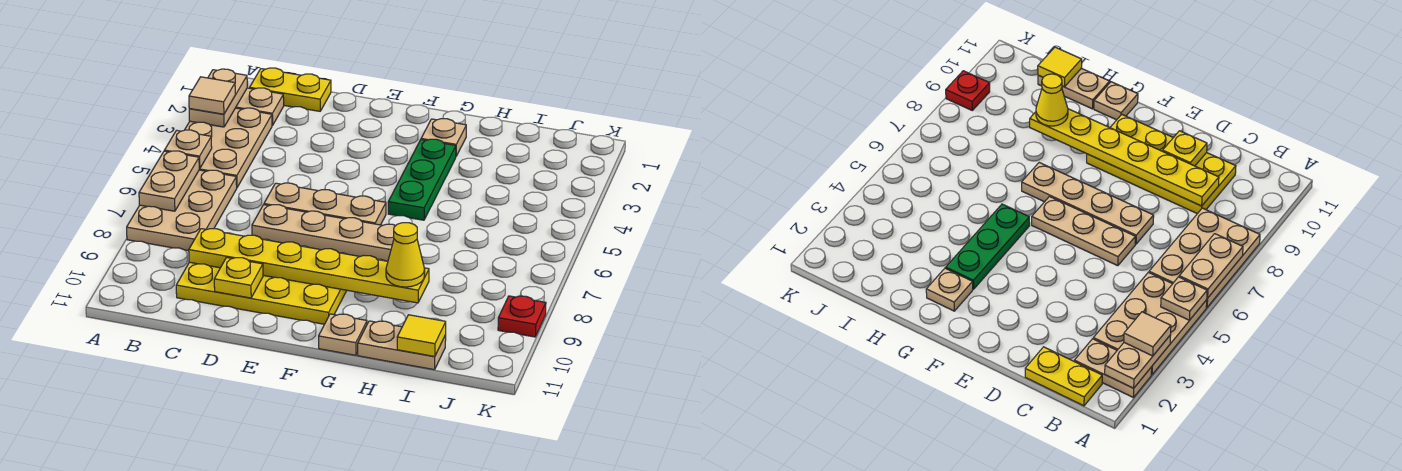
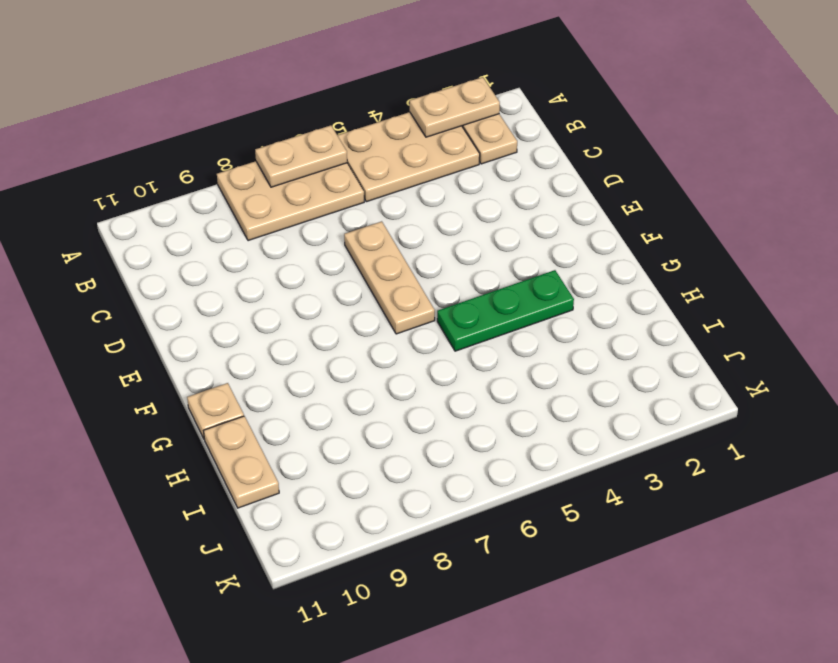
none -> yellow 1x2 plate [250,68,331,111]
none -> yellow 2x4 plate [176,262,347,324]
none -> tan 1x4 plate [252,205,396,261]

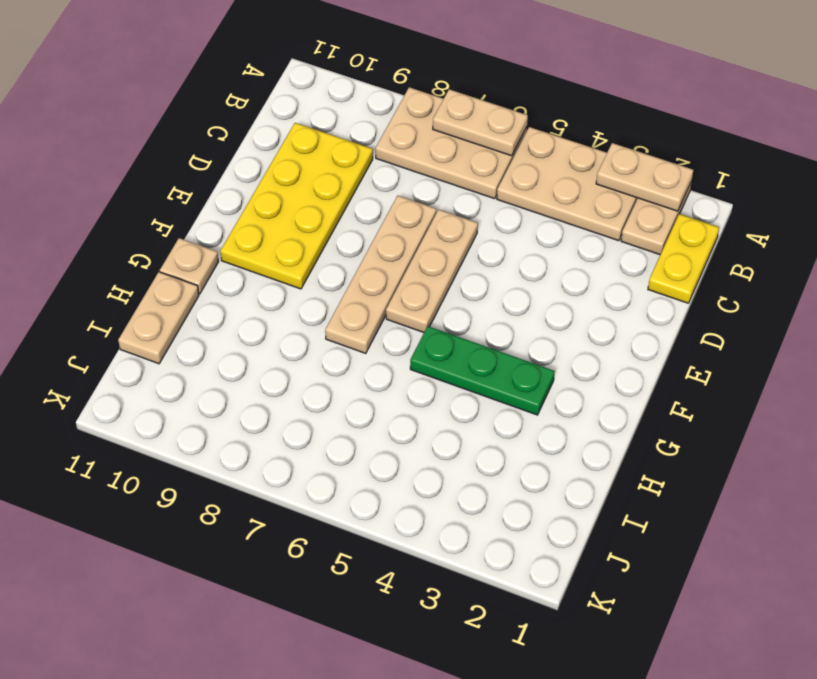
none -> tan 1x1 plate [421,119,466,156]
none -> red 1x1 plate [498,296,546,337]
none -> tan 1x1 plate [164,130,212,169]

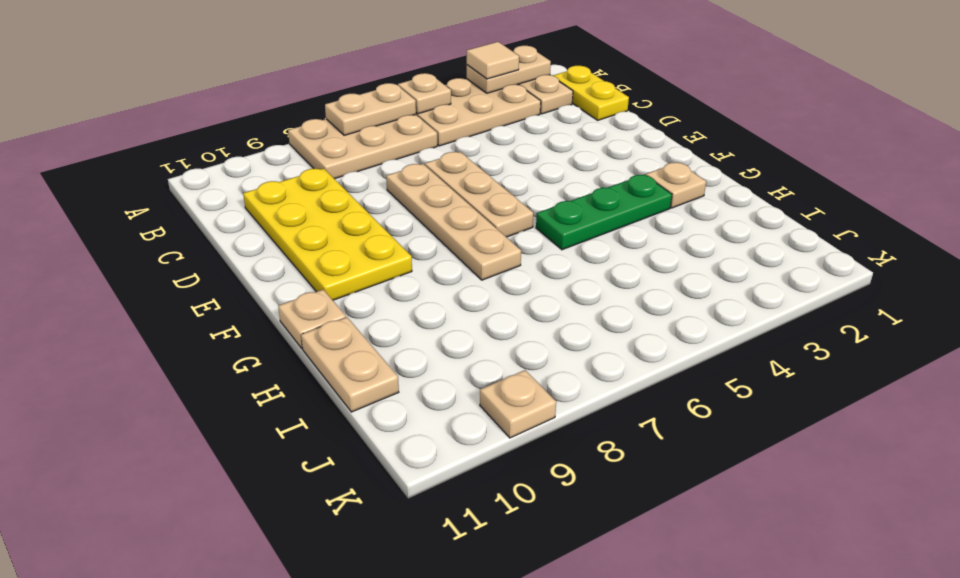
tan 1x1 plate [480,370,556,438] -> red 1x1 plate [498,296,546,337]
none -> yellow 1x6 plate [189,229,429,303]
none -> yellow 1x1 plate [214,257,263,298]
none -> yellow 1x1 tile [397,315,446,357]

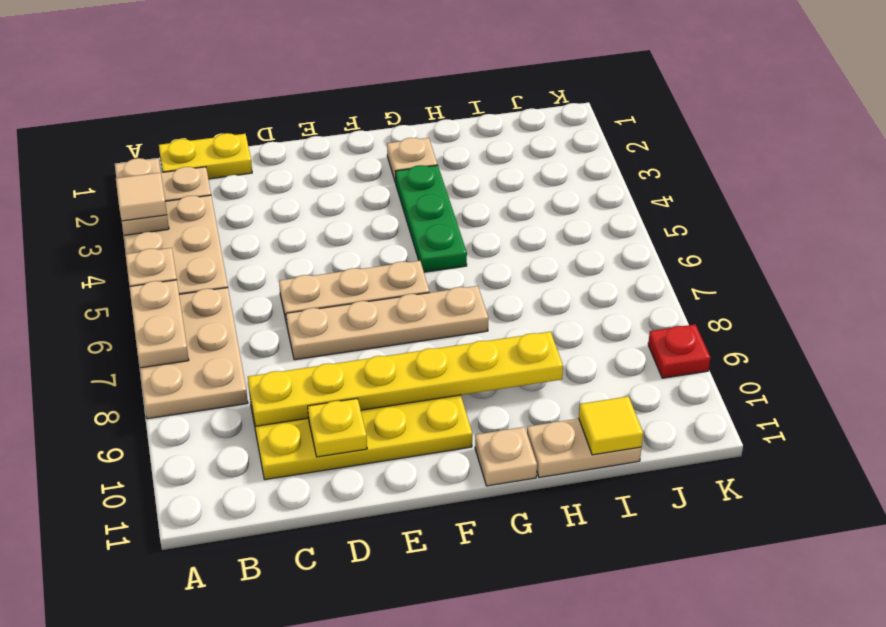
none -> yellow 1x1 cone [386,223,425,287]

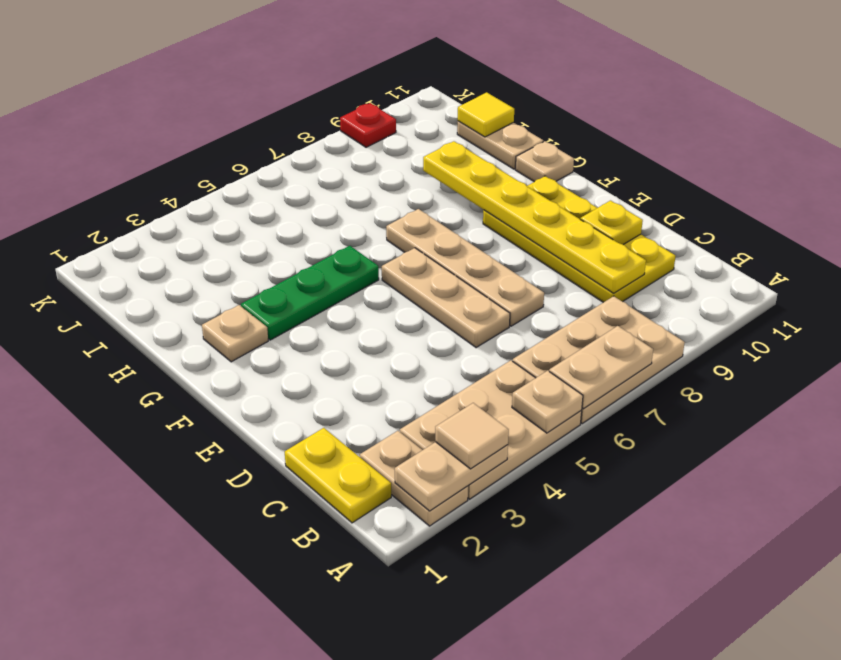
none -> yellow 1x1 cone [386,223,425,287]

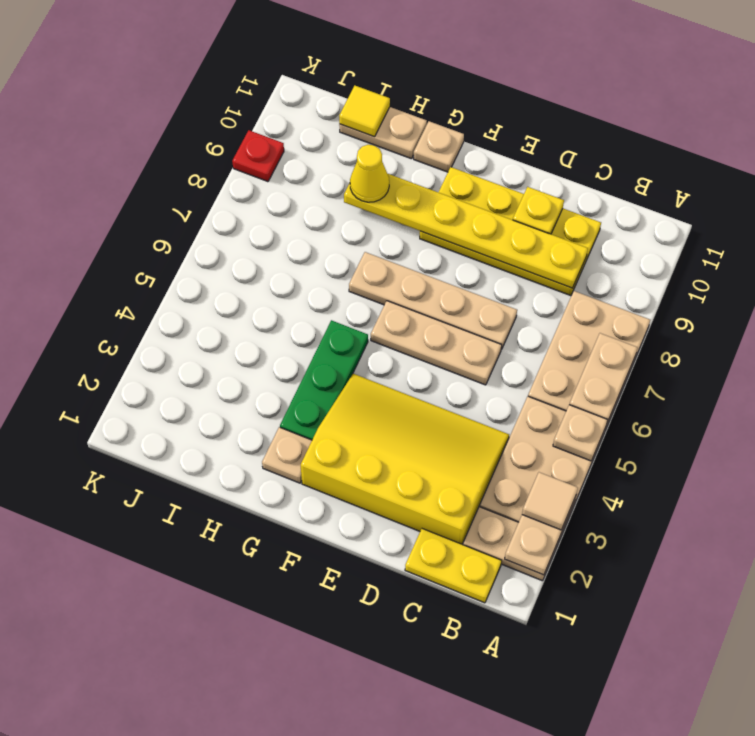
yellow 3x4 slope [301,374,509,544] -> none

